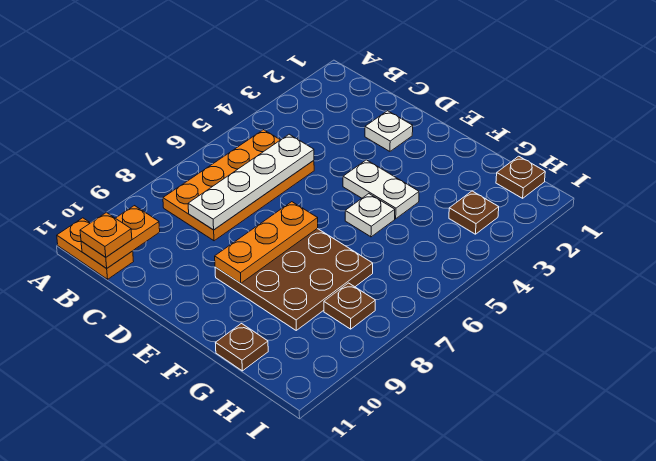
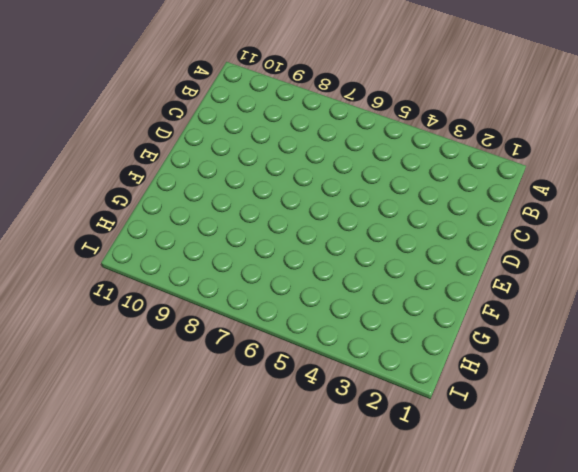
none -> orange 1x2 plate [57,218,134,279]
none -> orange 2x4 plate [163,130,314,241]
none -> white 1x1 plate [365,111,413,151]

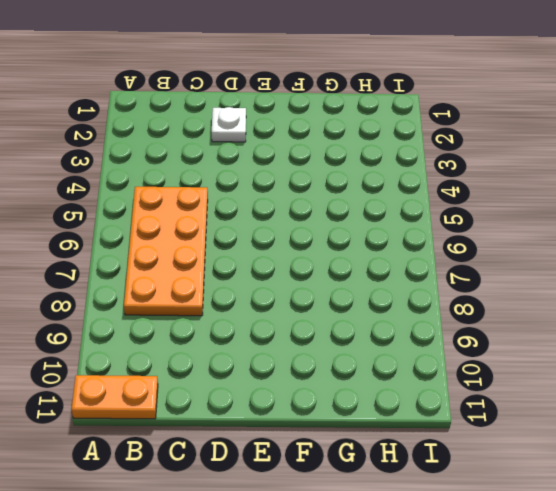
none -> white 1x2 plate [343,160,419,219]
none -> brown 3x3 plate [215,229,373,330]
none -> white 1x1 plate [345,194,395,237]

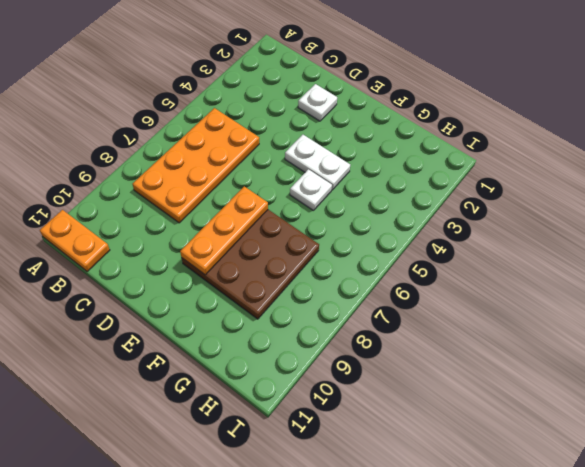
none -> brown 1x1 plate [216,324,268,371]
none -> brown 1x1 plate [496,156,545,198]
none -> brown 1x1 plate [449,191,499,234]

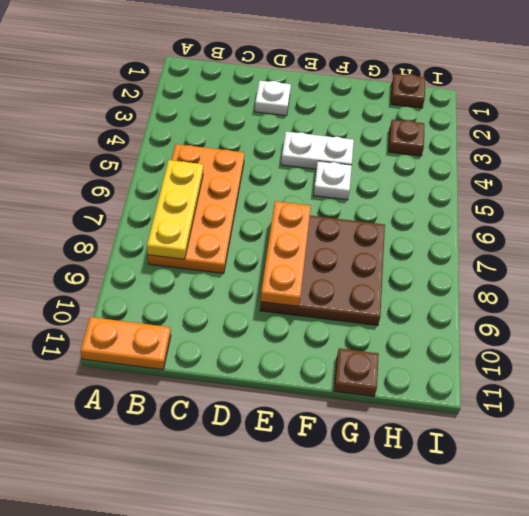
yellow 1x3 plate [147,160,203,259] -> none
none -> brown 1x1 plate [324,283,375,329]
none -> orange 1x2 plate [81,206,160,268]
none -> white 1x4 plate [188,134,314,230]

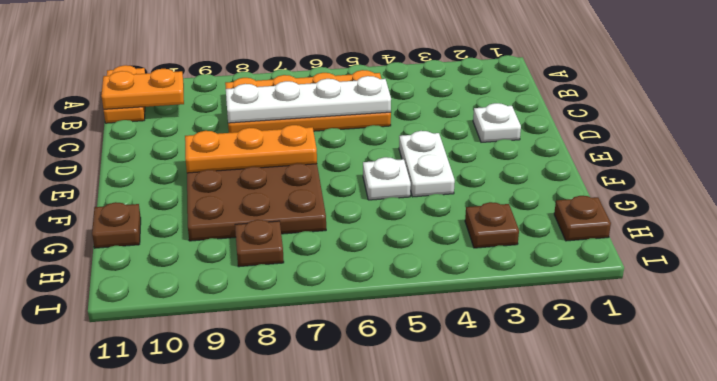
none -> orange 1x1 plate [80,212,132,257]

